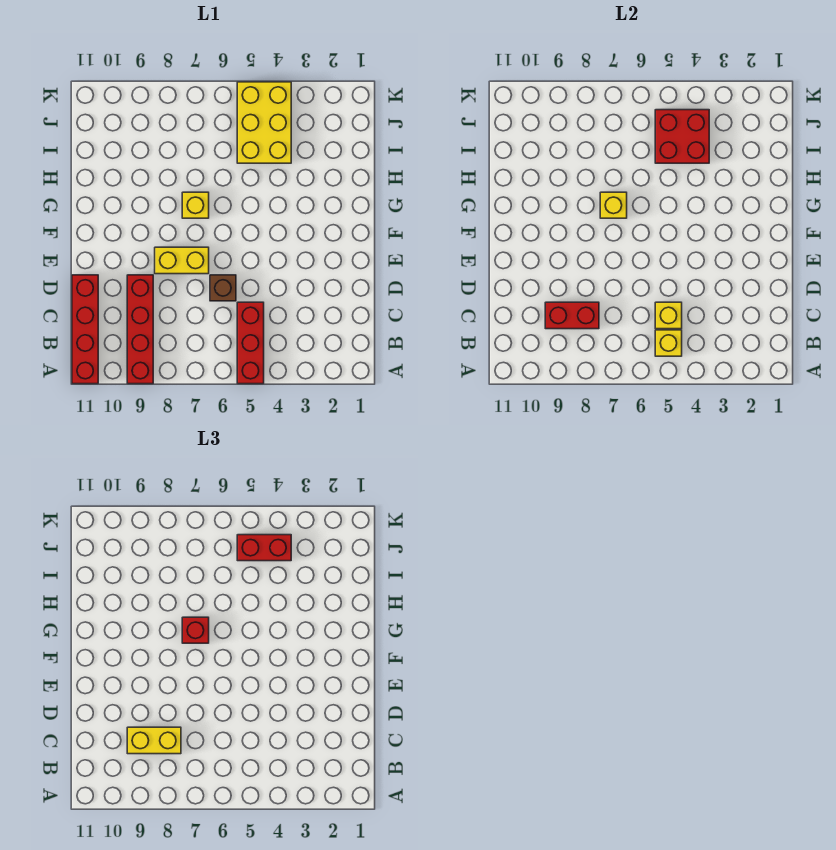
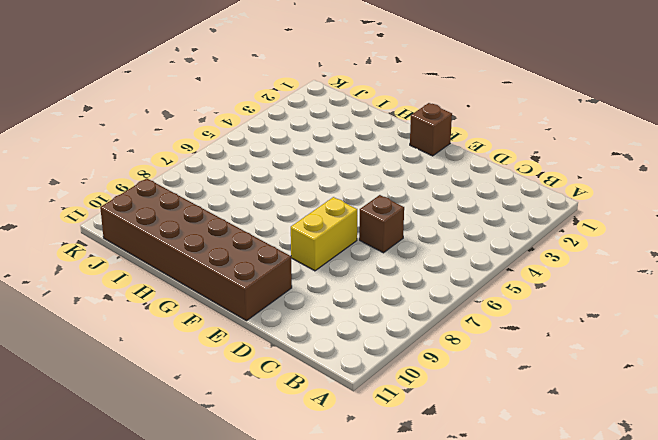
brown 2x6 brick [100,178,292,321] -> none
brown 1x1 brick [410,103,452,156] -> none
none -> red 1x3 brick [237,302,264,384]
none -> red 1x4 brick [127,275,153,384]
none -> red 1x4 brick [72,275,98,384]

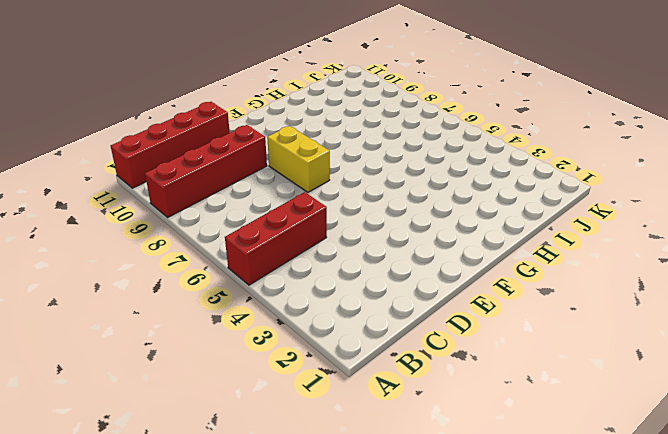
none -> brown 1x1 brick [210,275,236,301]
none -> yellow 1x1 brick [182,192,209,218]
none -> yellow 2x3 brick [237,82,291,163]

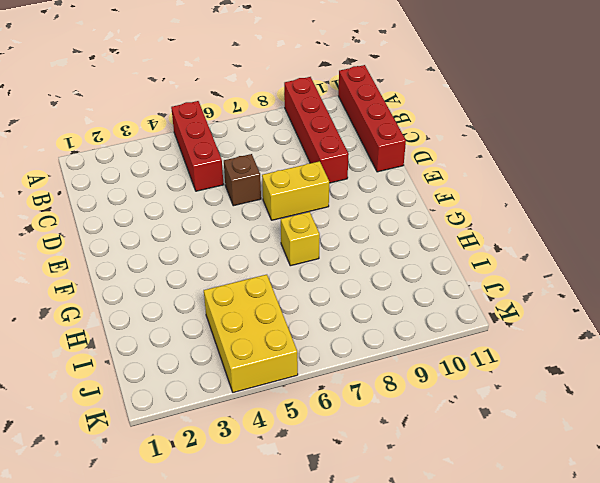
none -> yellow 1x1 brick [655,330,682,356]
none -> yellow 1x1 brick [655,302,682,329]
none -> red 1x2 brick [545,302,599,329]

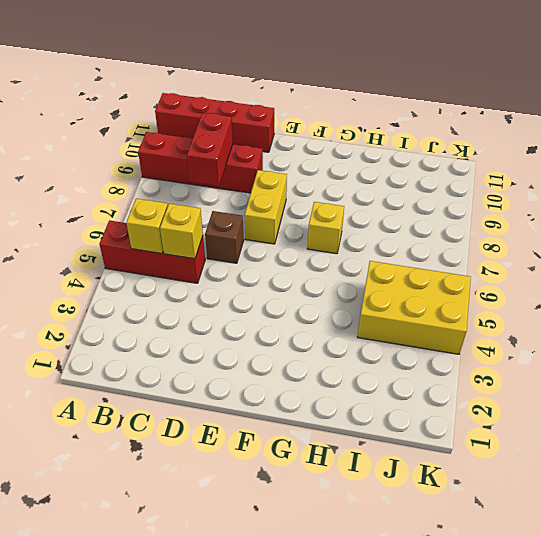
none -> yellow 1x1 brick [600,192,627,218]
none -> red 2x2 brick [655,110,709,163]
none -> yellow 1x2 brick [127,727,181,754]

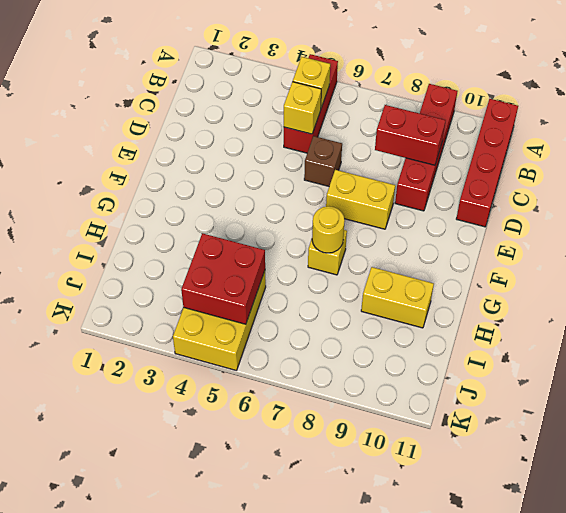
yellow 1x1 round brick [312,206,345,253] -> yellow 1x1 brick [600,192,627,218]
yellow 1x2 brick [361,267,434,328] -> yellow 1x2 brick moved to [127,727,181,754]
none -> red 1x1 brick [182,617,209,643]
none -> red 1x2 brick [237,535,291,561]

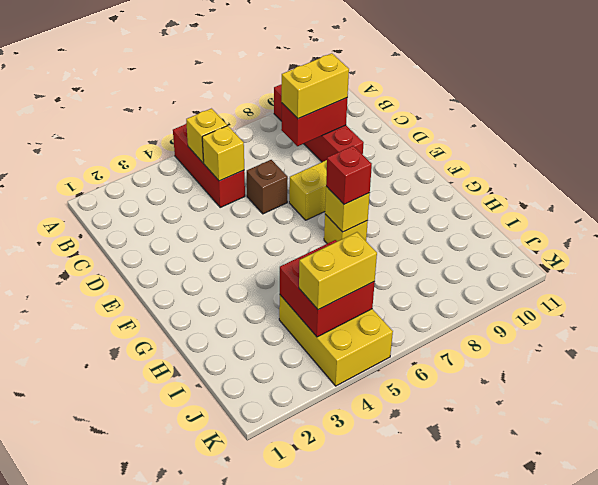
yellow 1x2 brick [299,232,377,310] -> red 1x2 brick [237,535,291,561]
none -> red 1x4 brick [72,275,98,384]

